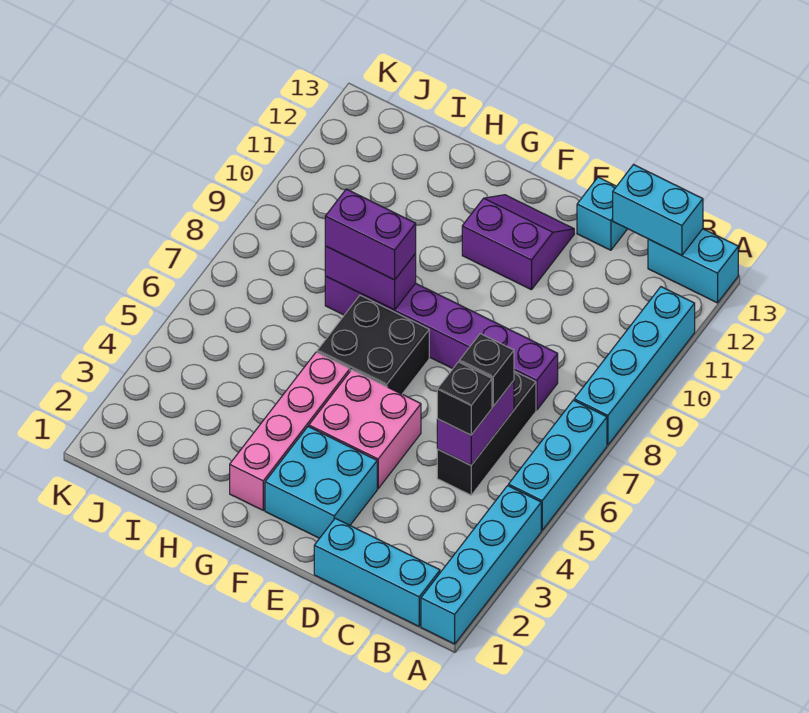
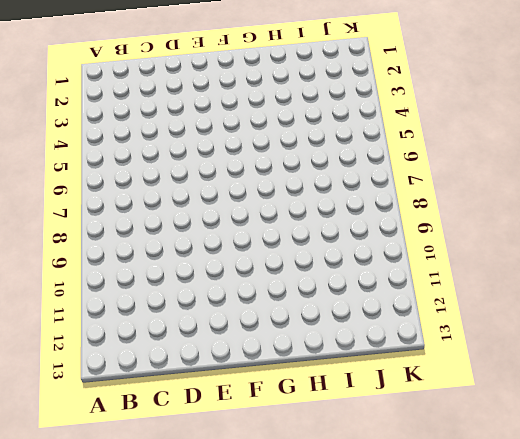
none -> cyan 1x4 brick [421,486,541,644]
none -> cyan 1x3 brick [509,400,607,530]
none -> cyan 1x4 brick [574,287,695,445]

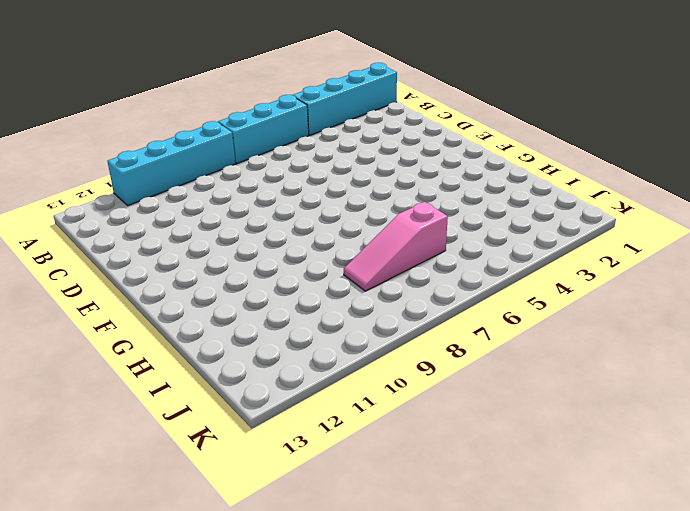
pink 1x3 slope [344,202,448,291] -> none
none -> cyan 1x2 brick [648,229,738,303]
none -> cyan 1x3 brick [314,518,440,626]
none -> black 1x3 brick [437,371,536,495]

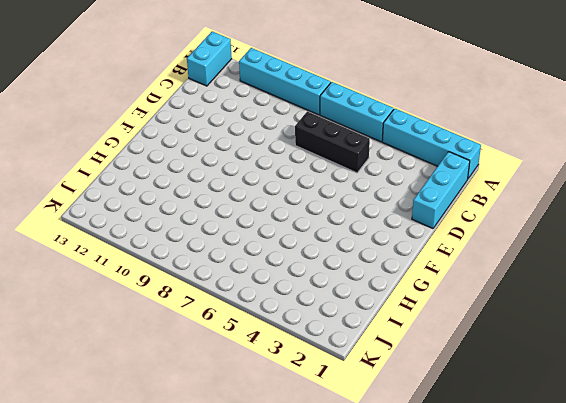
none -> purple 1x6 brick [325,276,558,410]
none -> cyan 1x1 brick [577,177,627,250]
none -> cyan 2x2 brick [265,427,377,538]

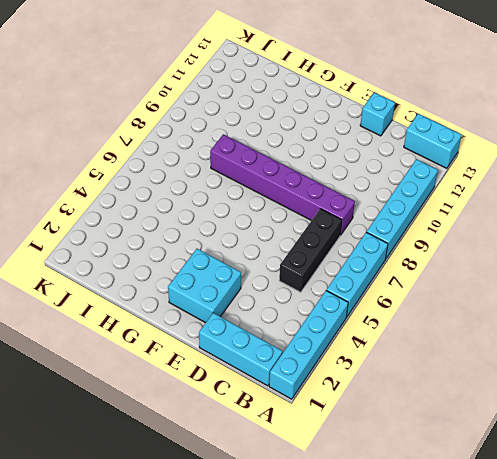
none -> pink 2x2 brick [309,370,421,489]
none -> purple 2x2 slope [462,195,574,290]
none -> black 2x2 brick [317,295,429,394]

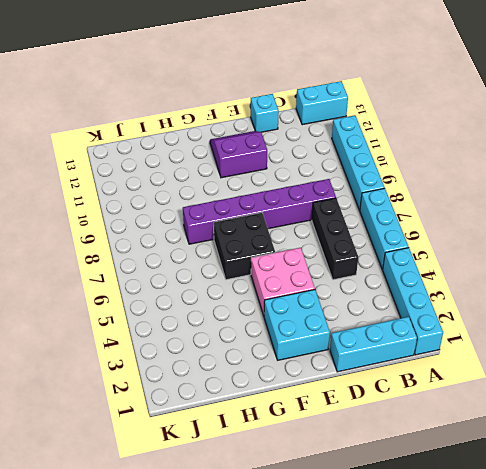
none -> pink 1x4 brick [230,352,350,510]
none -> cyan 1x2 brick [613,165,703,255]
none -> purple 1x2 brick [437,381,514,465]

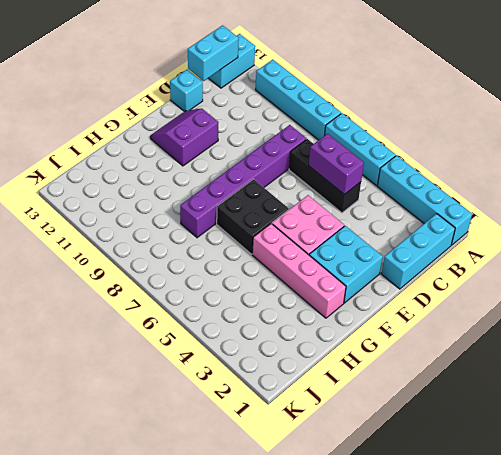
none -> purple 1x2 brick [325,246,416,310]
none -> black 1x1 brick [437,362,492,435]
none -> black 1x1 brick [459,334,514,407]

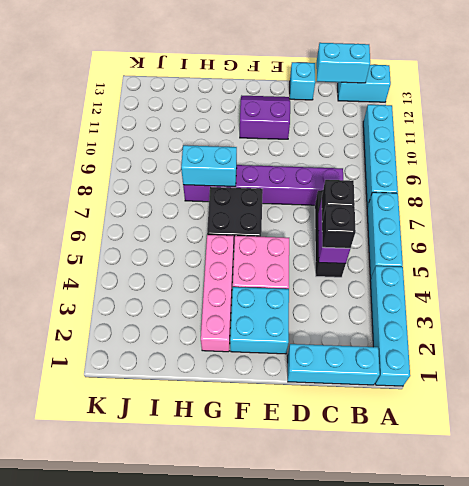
cyan 1x2 brick [181,145,237,187] -> purple 1x2 brick [325,246,416,310]
none -> purple 1x2 brick [325,189,416,280]

